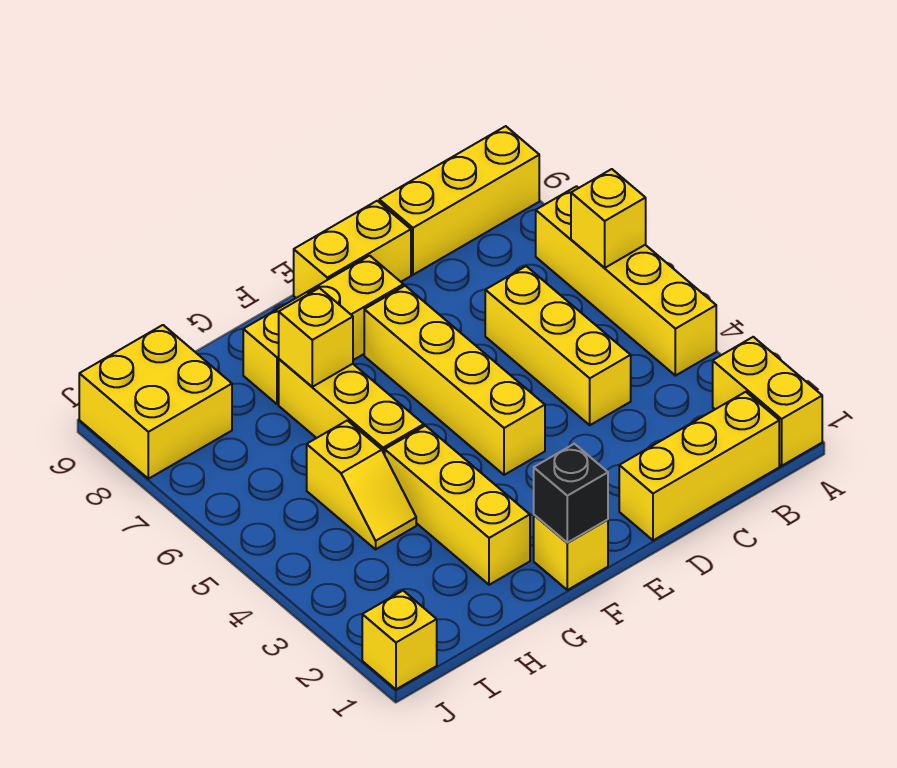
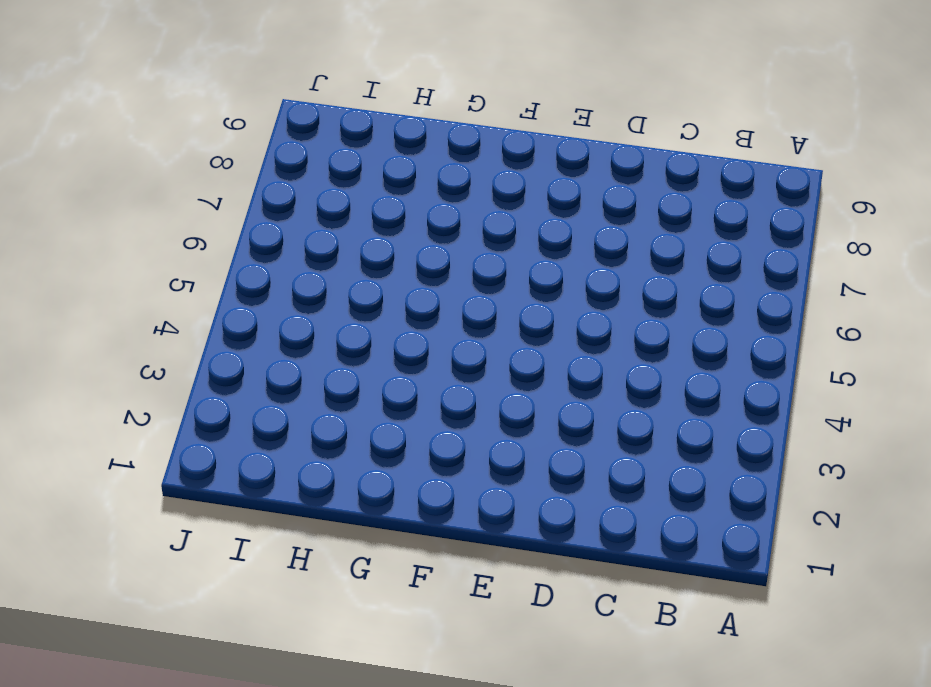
none -> yellow 1x2 brick [713,337,822,466]
none -> yellow 1x4 brick [536,186,716,376]
none -> yellow 1x3 brick [379,126,539,275]

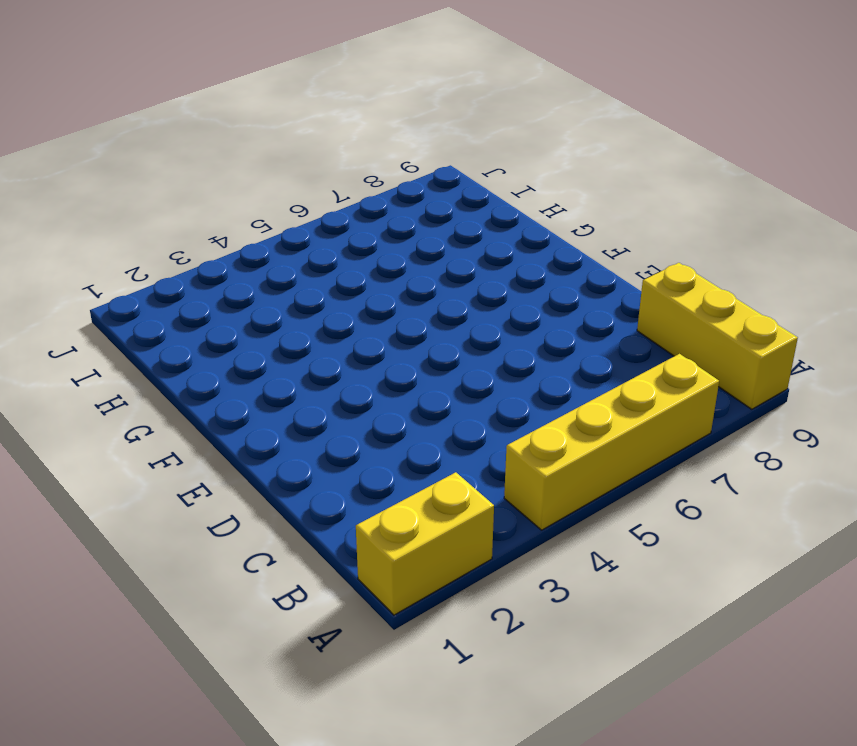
none -> yellow 1x3 brick [619,392,779,540]
none -> yellow 1x3 brick [485,266,631,425]
none -> yellow 1x2 brick [294,201,411,298]

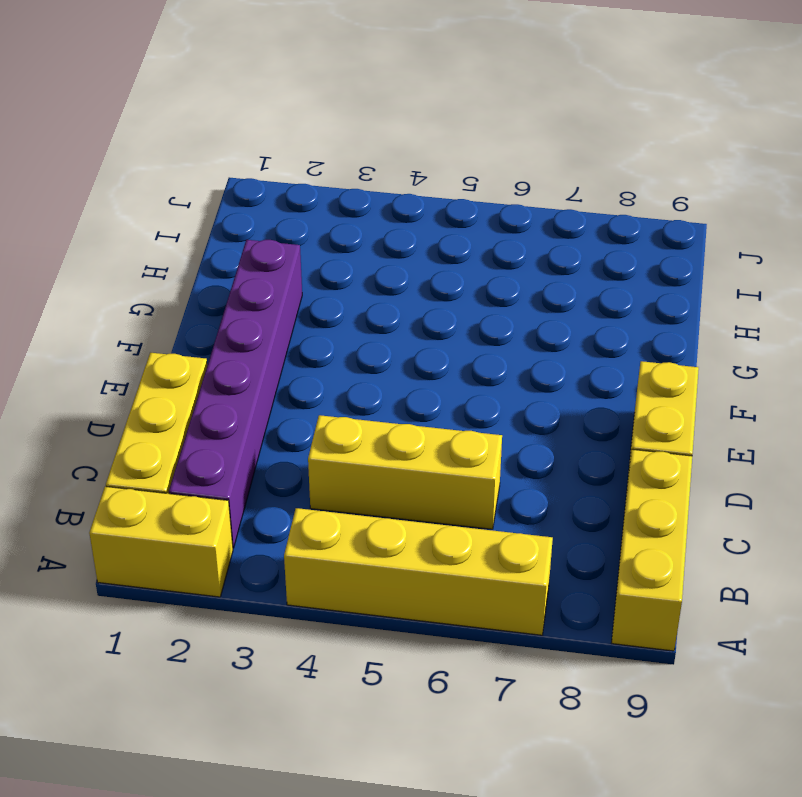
purple 1x6 brick [169,240,302,548] -> yellow 1x3 brick [385,426,530,585]
none -> yellow 1x4 brick [364,286,545,475]
none -> yellow 1x3 brick [243,256,403,404]
none -> yellow 1x1 brick [534,515,608,590]

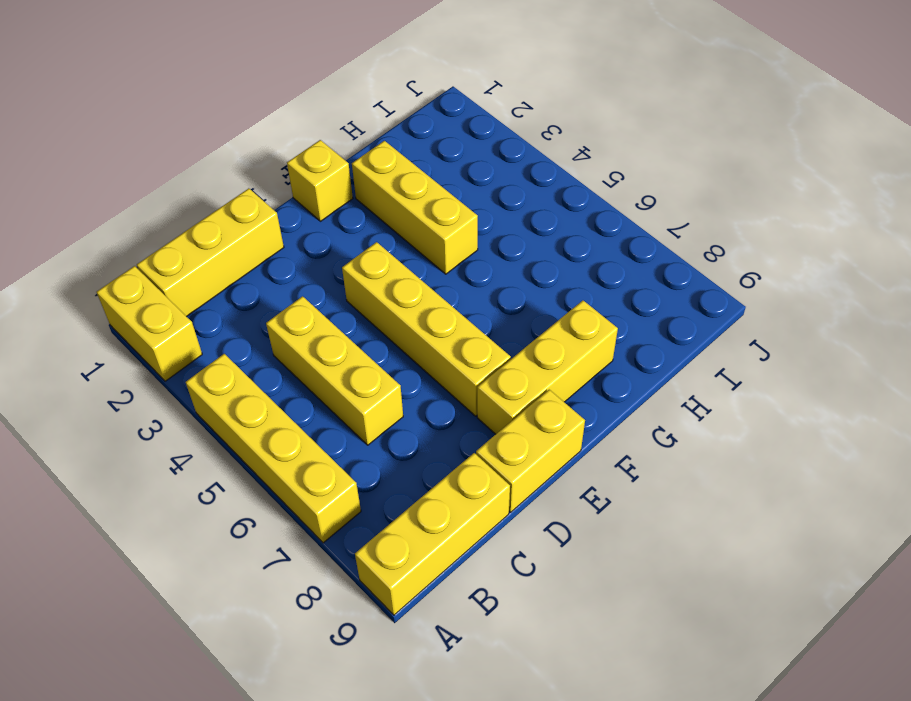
none -> yellow 1x3 brick [279,359,424,455]
none -> yellow 1x2 slope [307,420,416,549]
none -> yellow 2x2 brick [79,325,232,479]

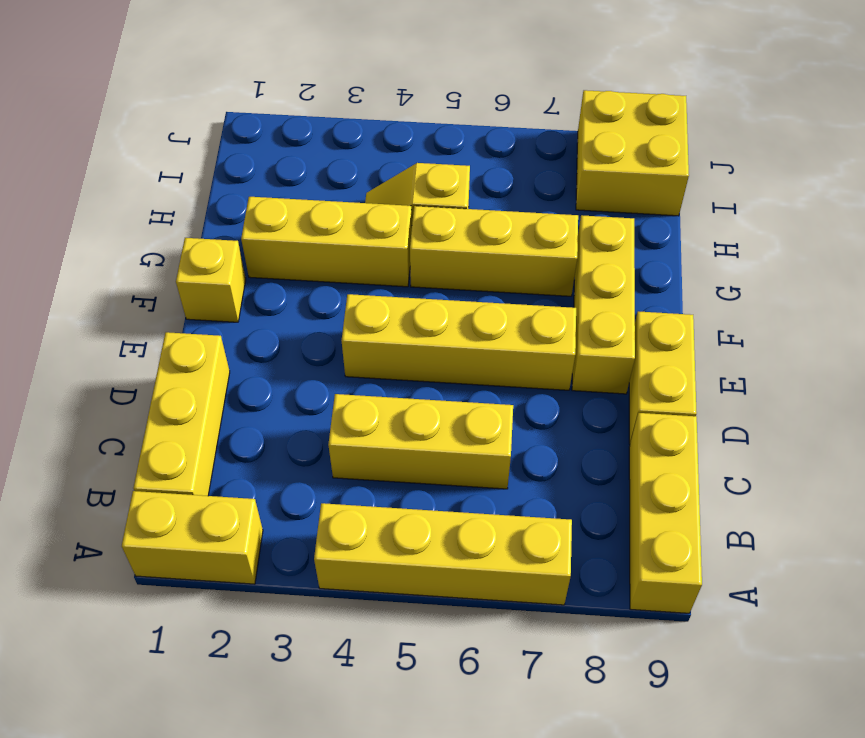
none -> yellow 1x1 brick [362,591,437,689]
none -> yellow 1x1 brick [571,169,646,268]
none -> black 1x1 brick [534,444,608,543]

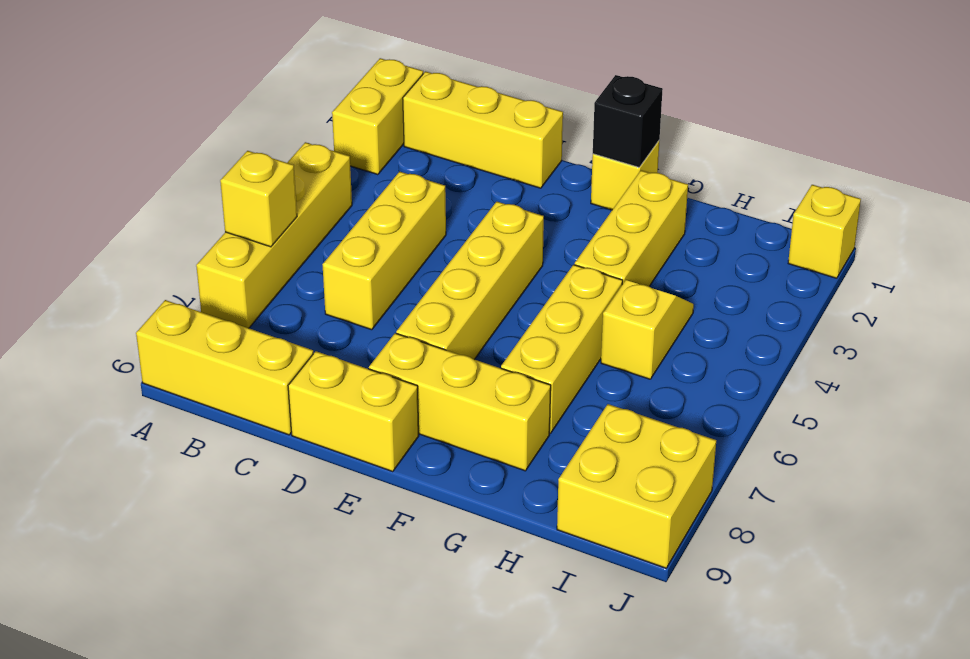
none -> yellow 1x1 brick [279,288,353,387]

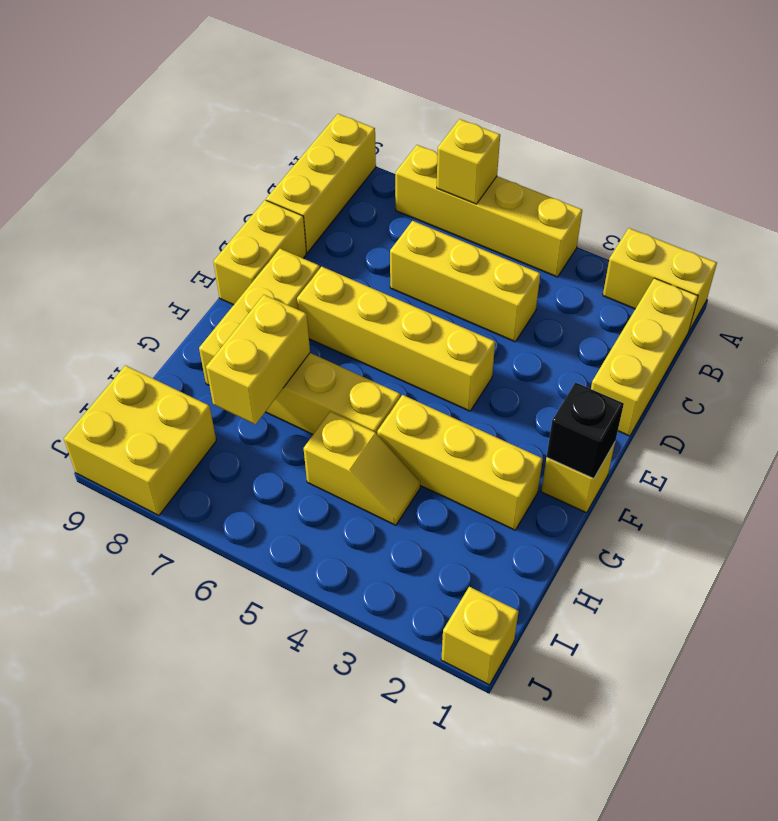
yellow 1x2 brick [206,295,310,425] -> yellow 1x1 brick [279,288,353,387]

